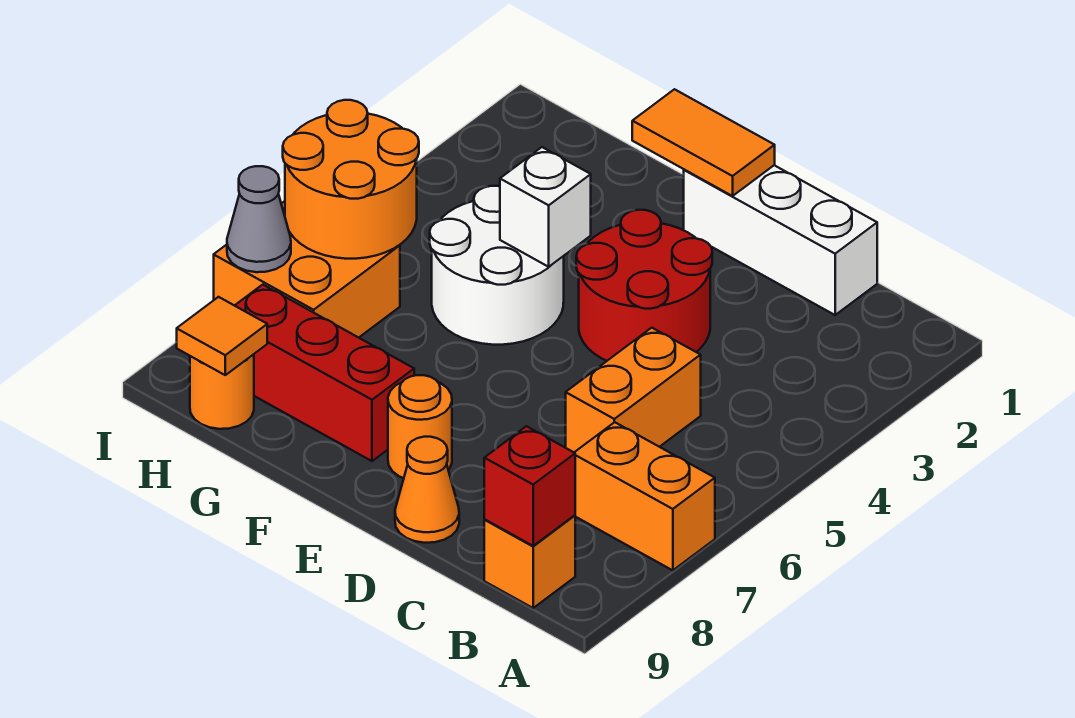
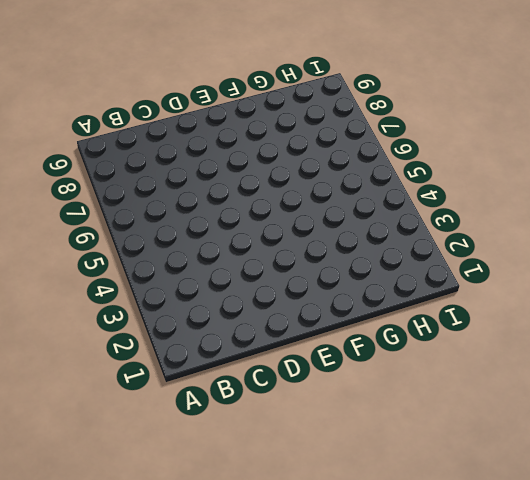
none -> orange 1x2 brick [574,422,715,570]
none -> orange 1x1 brick [484,515,575,608]
none -> white 1x3 brick [684,165,877,315]

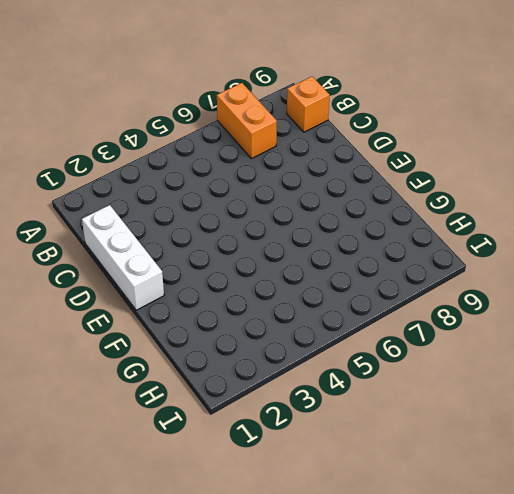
none -> orange 1x2 brick [566,328,701,452]
none -> red 2x2 round brick [576,210,712,361]
none -> orange 1x1 cone [395,437,459,543]

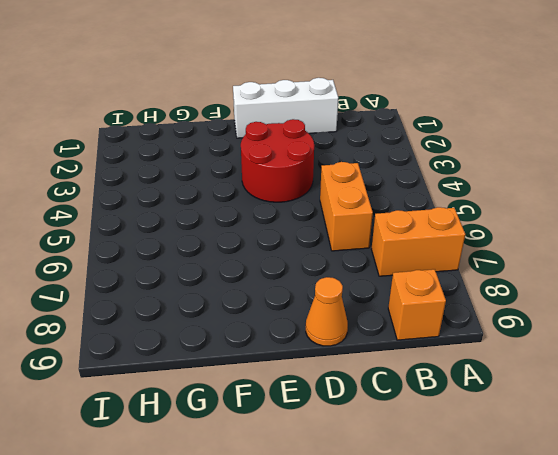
none -> orange 1x1 round brick [388,375,452,478]
none -> white 2x2 round brick [430,186,564,345]
none -> red 1x3 brick [235,285,414,461]

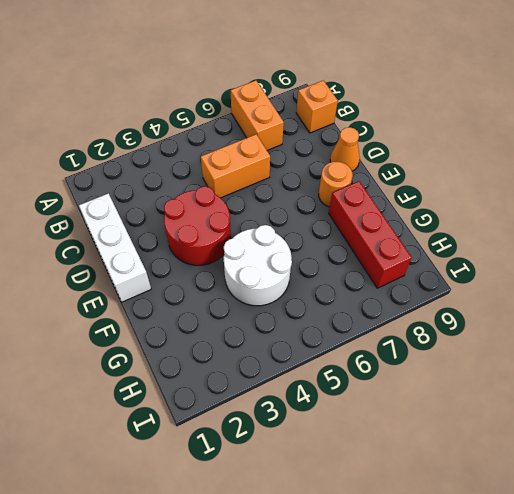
none -> orange 2x2 brick [214,201,400,338]
none -> orange 1x1 round brick [190,354,254,429]
none -> red 1x1 brick [484,426,575,546]

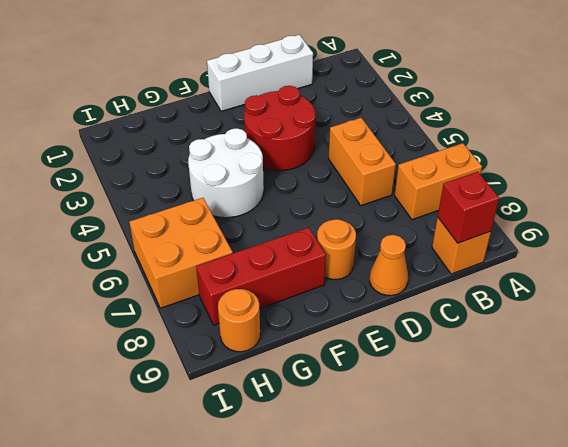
none -> orange 1x2 tile [632,89,775,196]
none -> white 1x1 brick [500,147,591,267]
none -> orange 2x2 round brick [283,100,419,259]

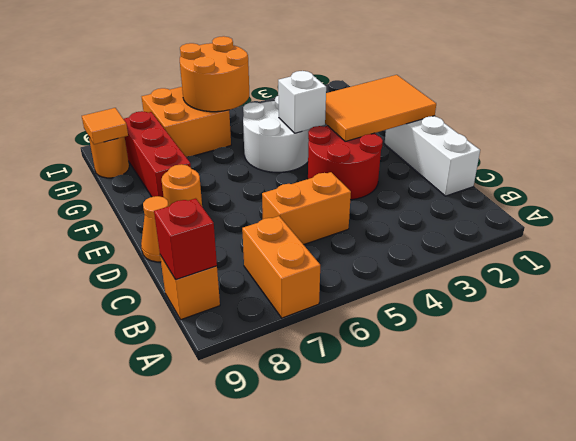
orange 2x3 tile [325,75,436,141] -> orange 1x2 tile [632,89,775,196]
none -> grey 1x1 cone [227,166,291,272]

